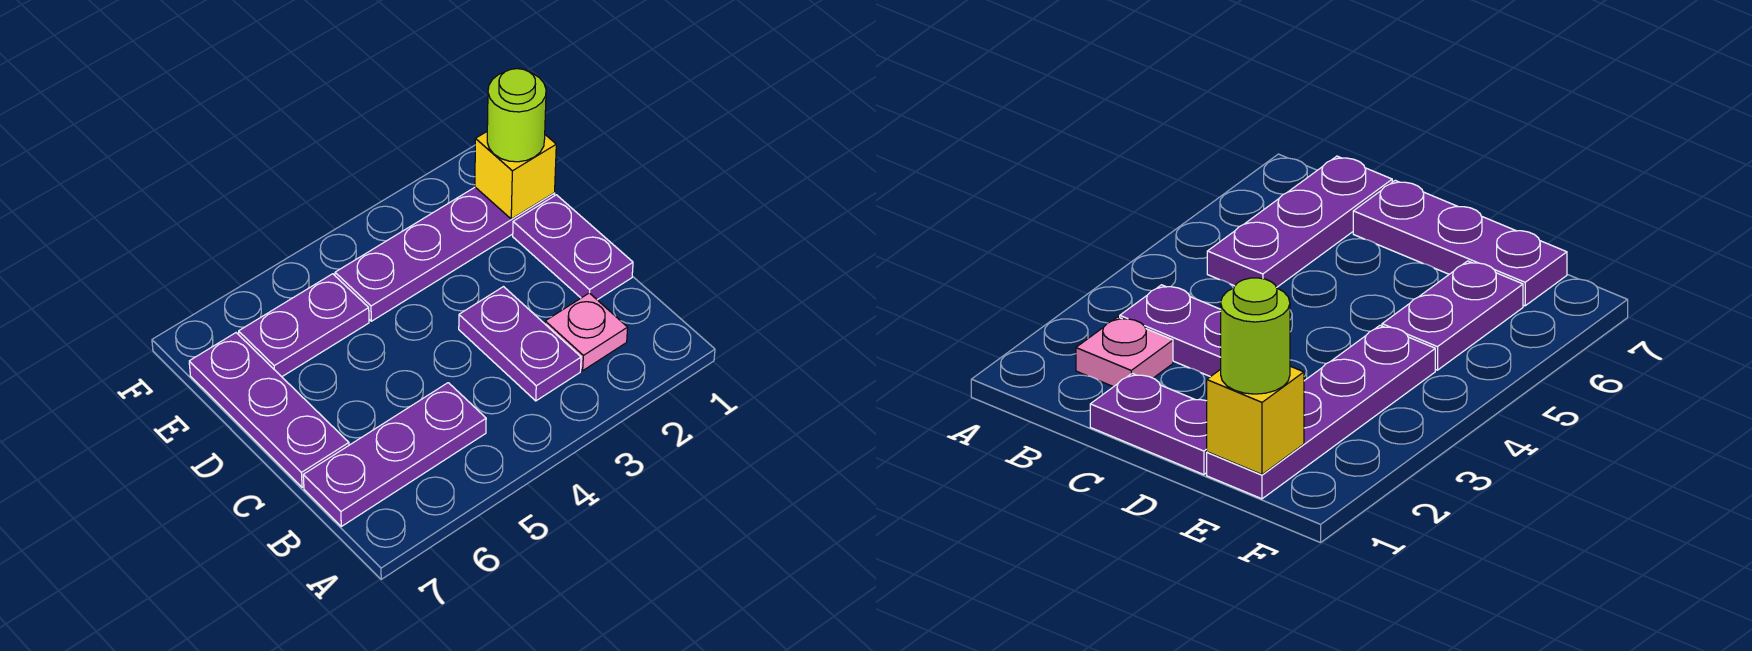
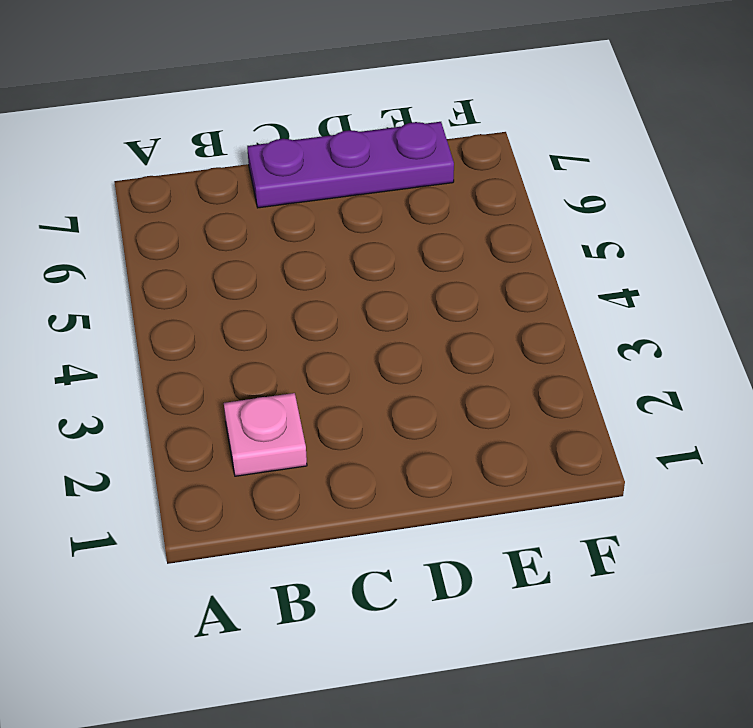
none -> purple 1x2 plate [459,287,581,401]
none -> purple 1x3 plate [303,383,486,526]

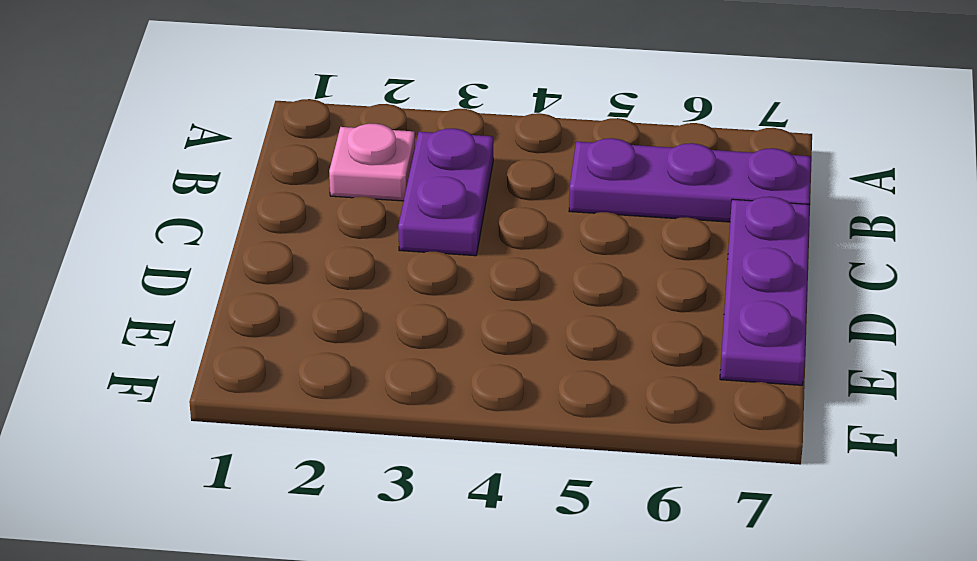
none -> purple 1x2 plate [513,195,633,300]
none -> purple 1x4 plate [335,187,555,321]

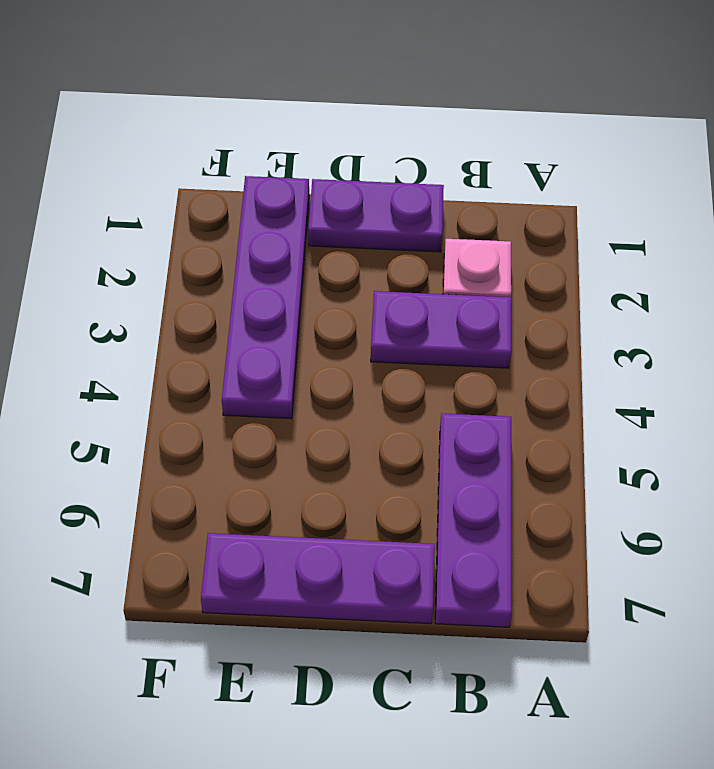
none -> purple 1x2 plate [239,274,369,377]
none -> yellow 1x1 brick [475,132,556,219]

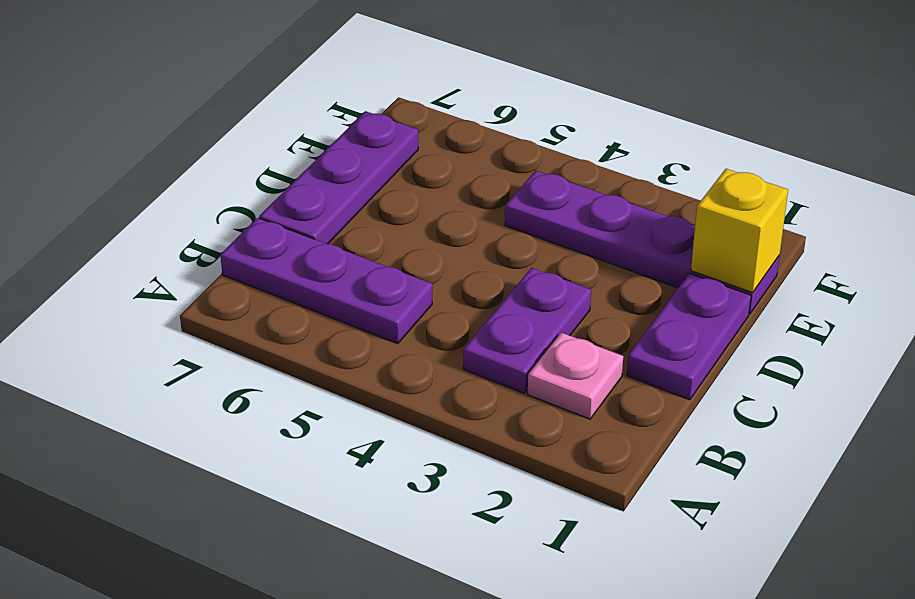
none -> purple 1x2 plate [239,274,369,377]
none -> lime 1x1 round brick [487,69,546,162]

